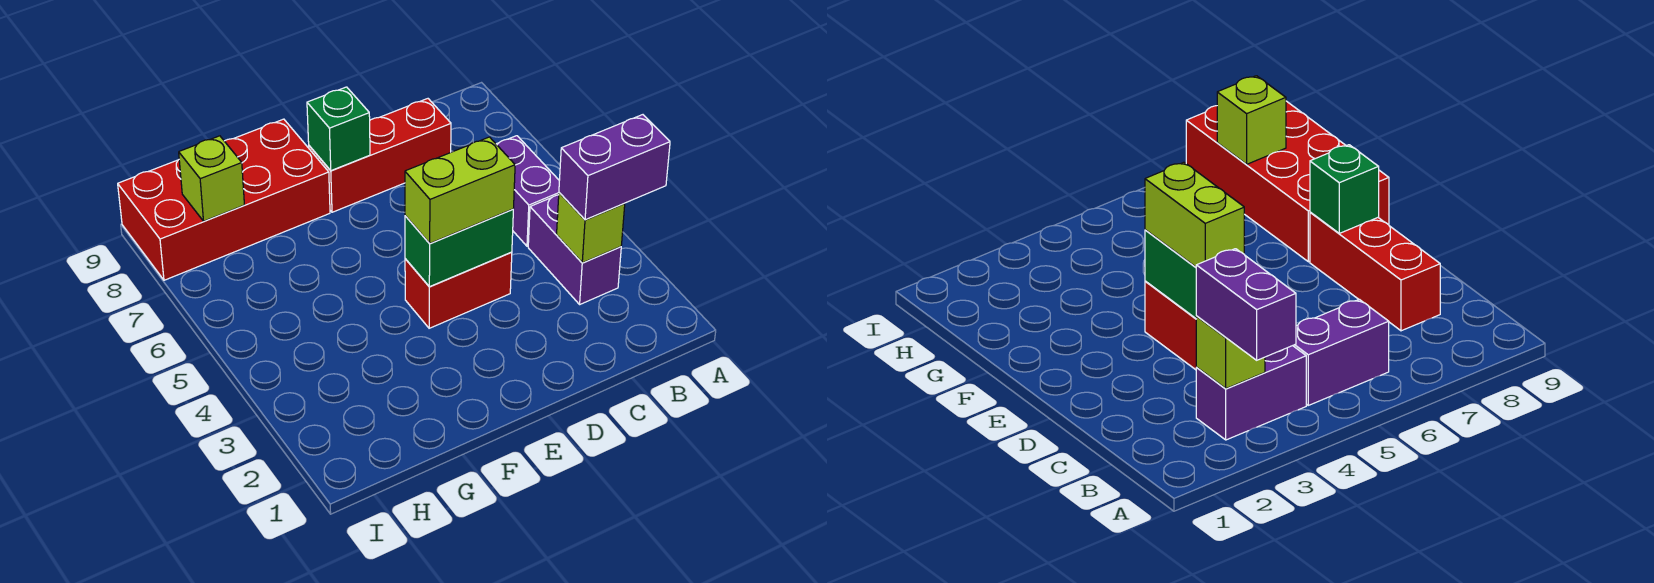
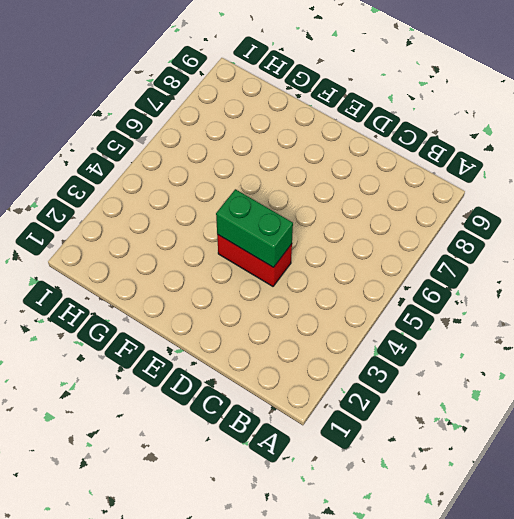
none -> purple 1x2 brick [528,195,621,304]
none -> purple 1x2 brick [496,136,559,246]

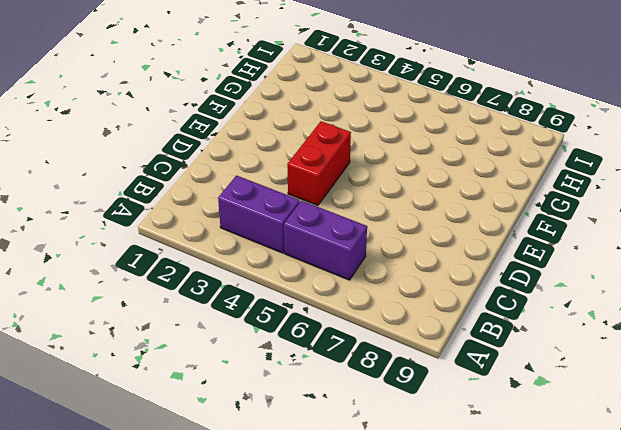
none -> red 1x3 brick [309,99,451,212]
none -> red 2x4 brick [118,119,330,280]

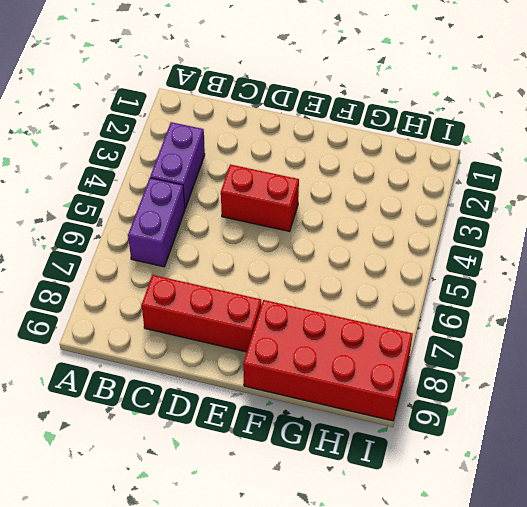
none -> lime 1x1 brick [557,193,625,263]
none -> green 1x2 brick [405,209,513,287]

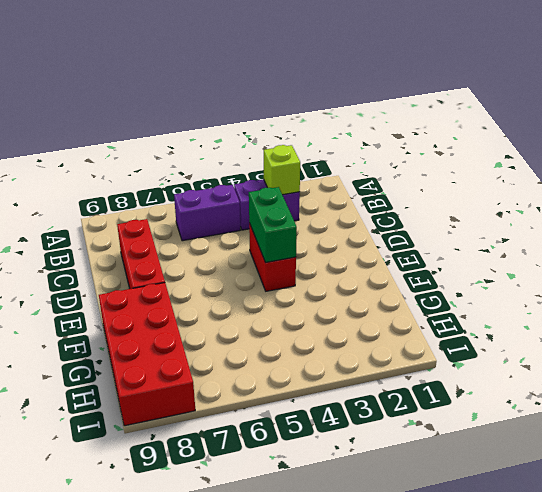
none -> green 1x1 brick [307,87,370,171]
none -> lime 1x1 brick [179,136,244,221]

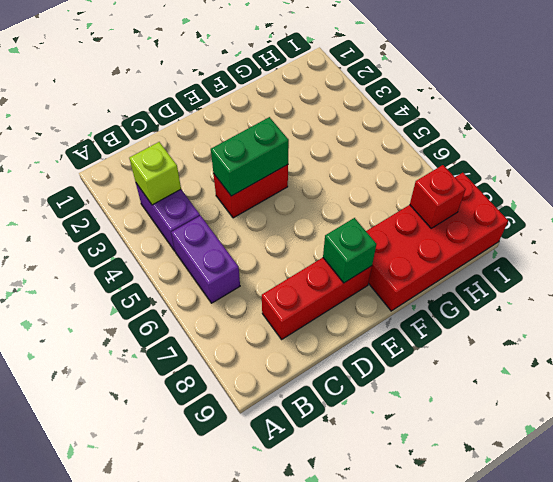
red 1x1 brick [410,165,466,228] -> lime 1x1 brick [179,136,244,221]
none -> purple 1x2 brick [559,115,670,220]
none -> lime 1x2 brick [405,137,515,244]

